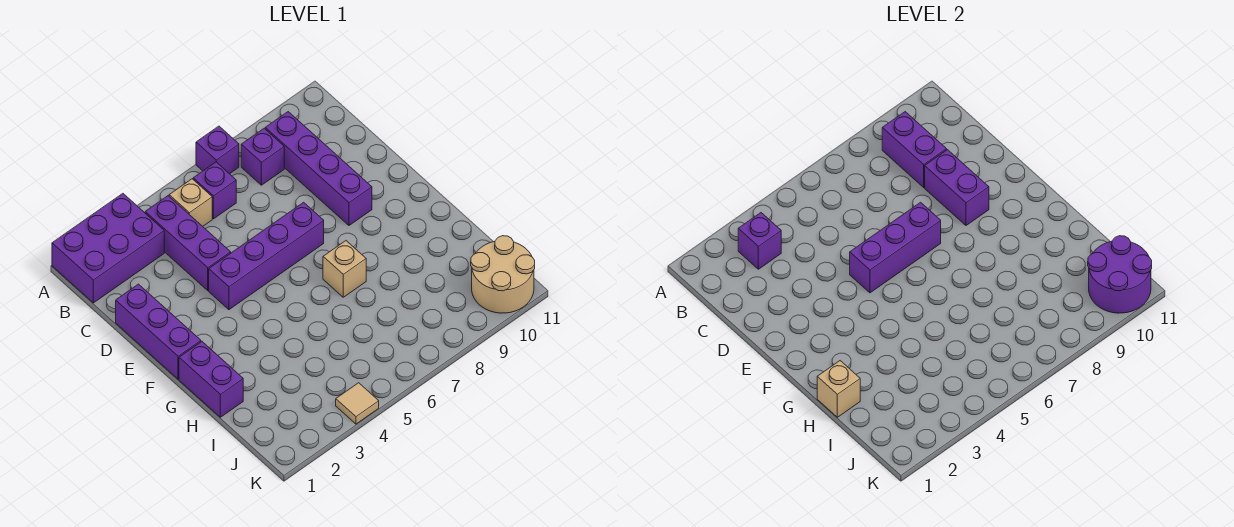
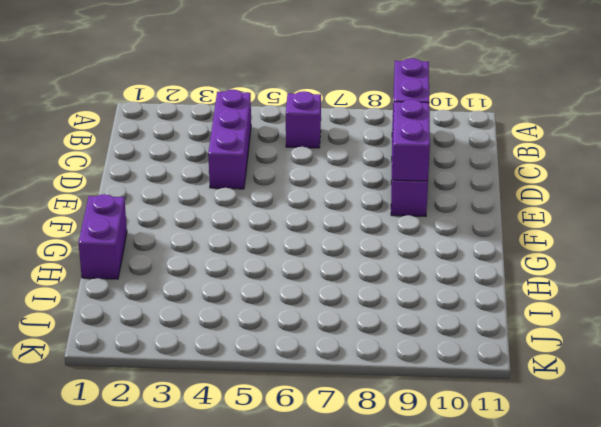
none -> purple 2x3 brick [52,194,164,303]
none -> purple 1x1 brick [196,126,239,174]
none -> tan 1x1 brick [169,179,212,226]

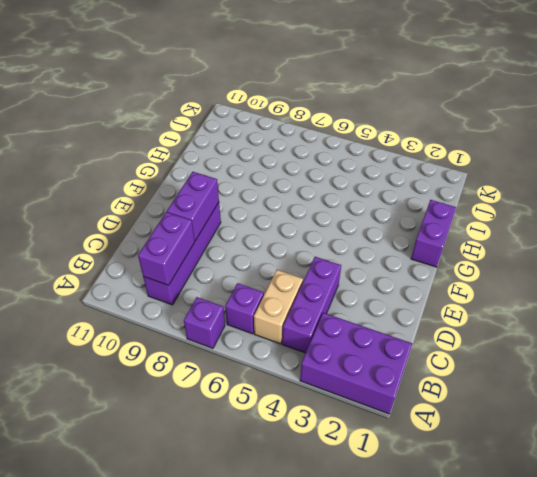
tan 1x2 brick [254,270,303,344] -> tan 1x1 brick [169,179,212,226]
none -> purple 1x1 brick [241,128,284,185]
none -> purple 1x3 brick [116,284,201,379]
none -> purple 1x4 brick [209,202,324,310]

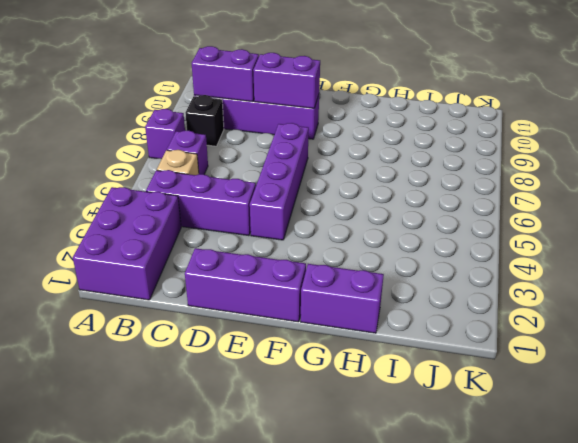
black 1x1 brick [185,95,224,146] -> purple 1x1 brick [241,128,284,185]
none -> tan 1x1 brick [323,241,366,297]
none -> tan 2x2 round brick [471,236,535,313]
none -> tan 1x1 tile [336,383,379,424]

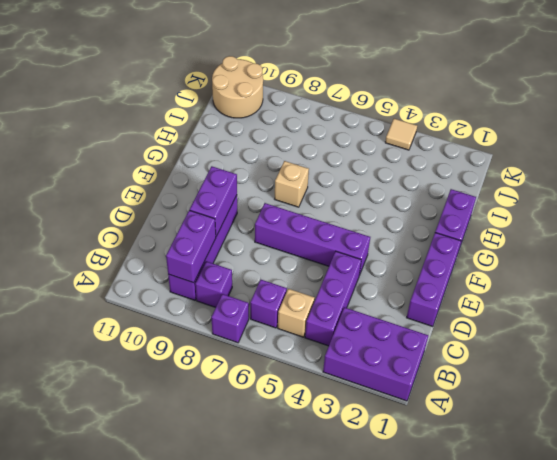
none -> purple 1x1 brick [738,213,781,269]
none -> purple 1x3 brick [850,202,941,293]
none -> tan 1x1 brick [817,361,860,417]

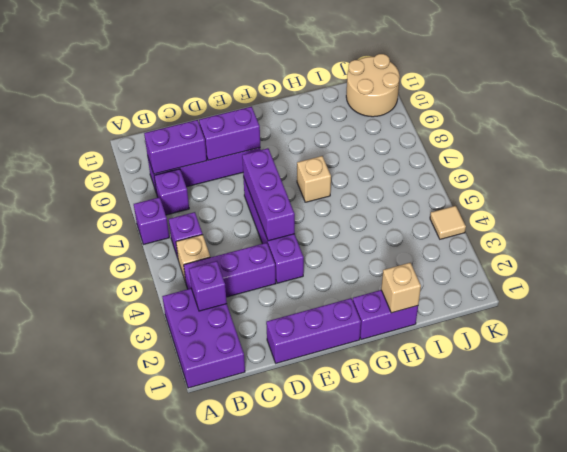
none -> purple 2x2 round brick [1088,236,1152,313]

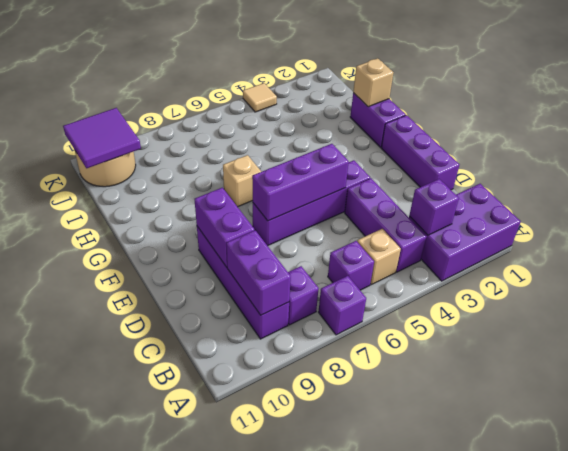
purple 2x2 tile [63,108,141,168] -> purple 2x2 round brick [1088,236,1152,313]

